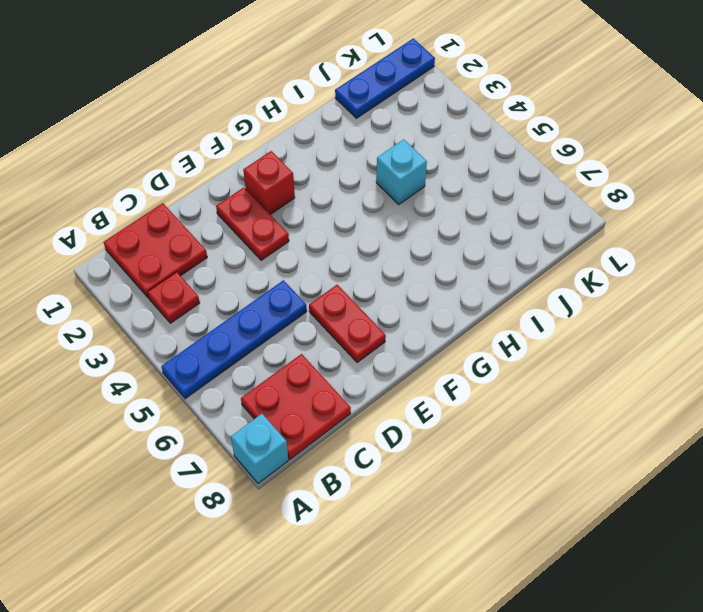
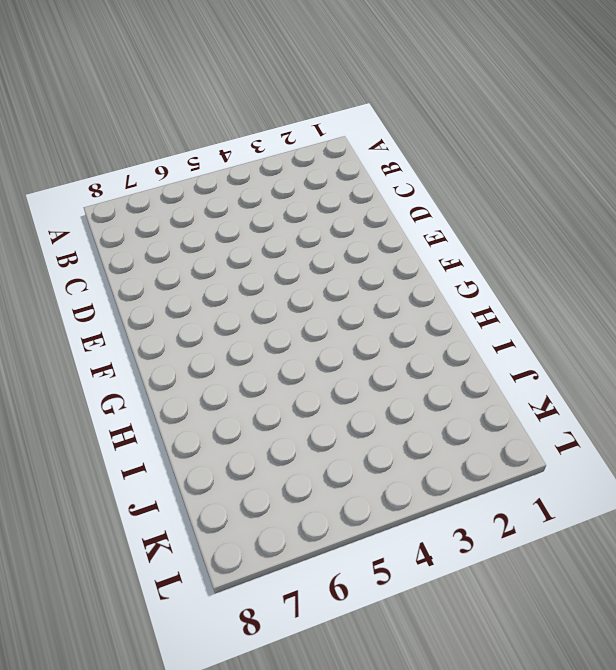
none -> blue 1x4 plate [161,280,307,399]
none -> cyan 1x1 brick [231,414,288,483]

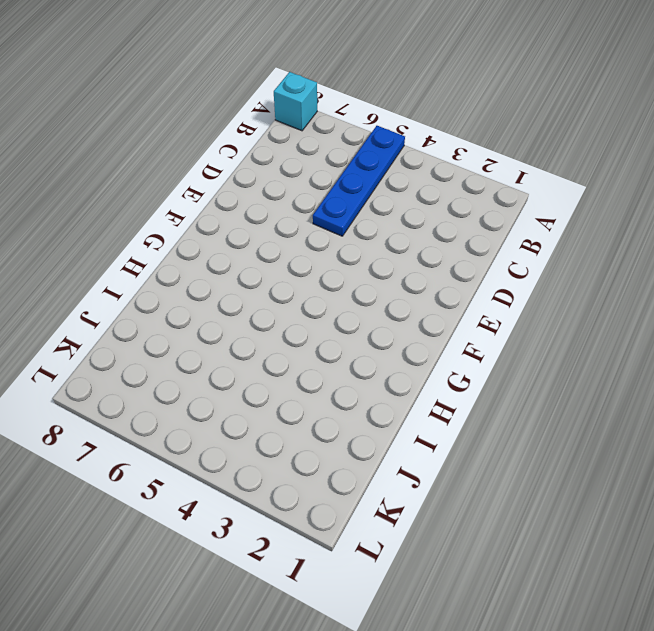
none -> red 2x2 plate [104,203,207,298]
none -> red 1x1 plate [147,272,200,323]

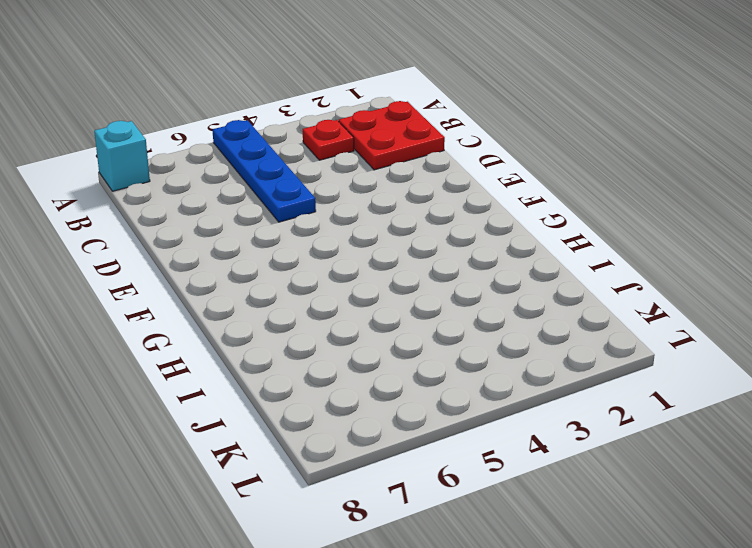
none -> red 2x2 plate [241,354,351,459]
none -> red 1x2 plate [216,187,289,260]

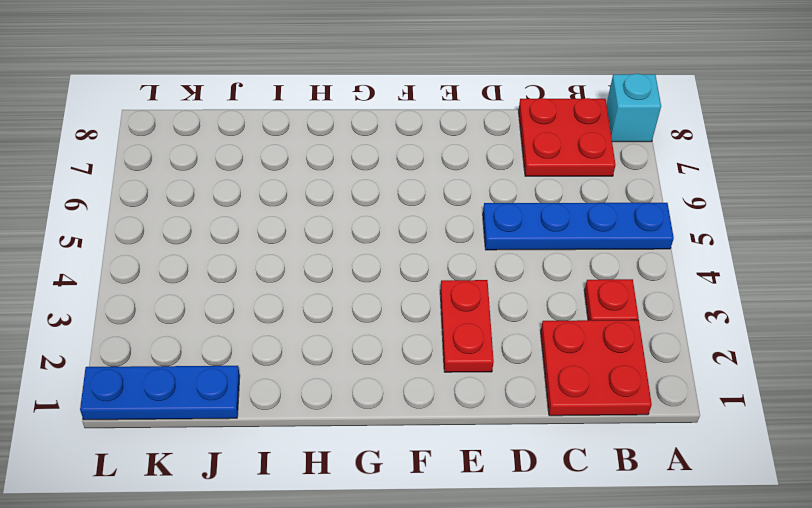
none -> red 1x2 plate [309,285,386,363]
none -> red 1x1 brick [243,151,295,215]

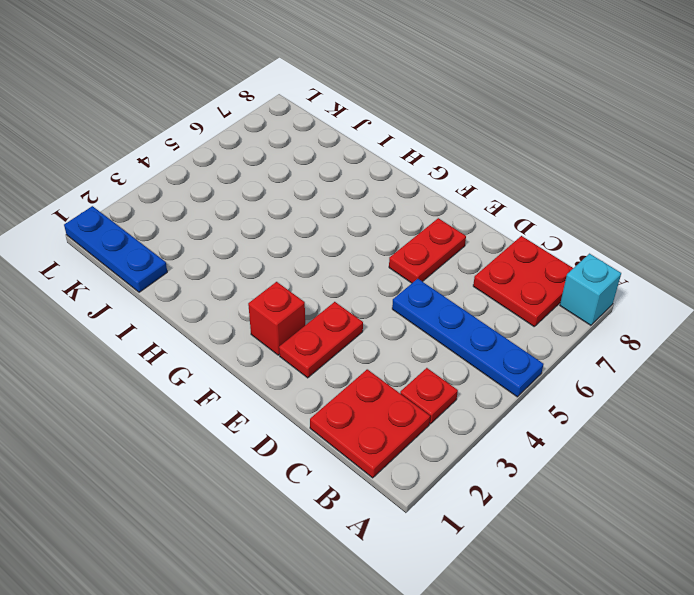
none -> cyan 1x1 brick [376,139,427,205]

